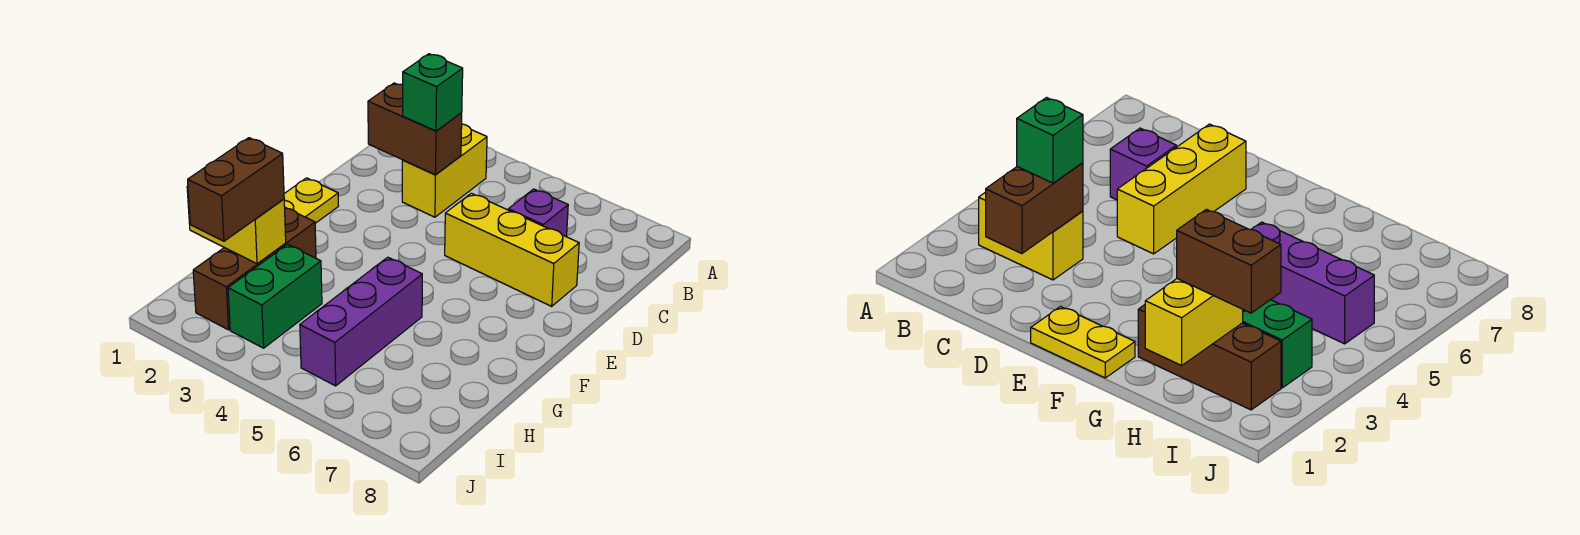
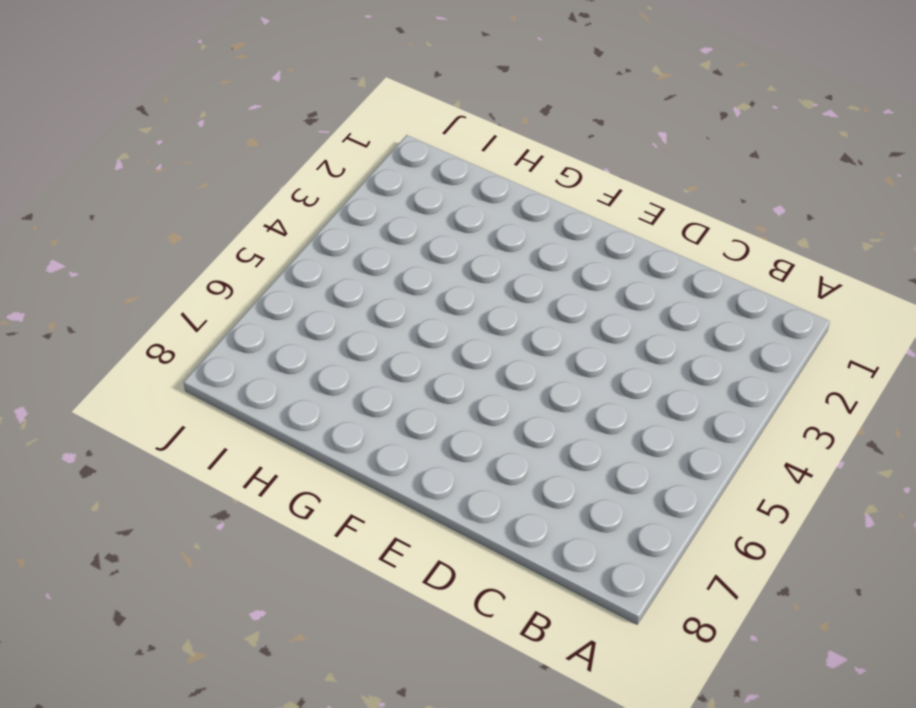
none -> yellow 1x2 brick [402,124,487,217]
none -> purple 1x1 brick [508,189,568,237]

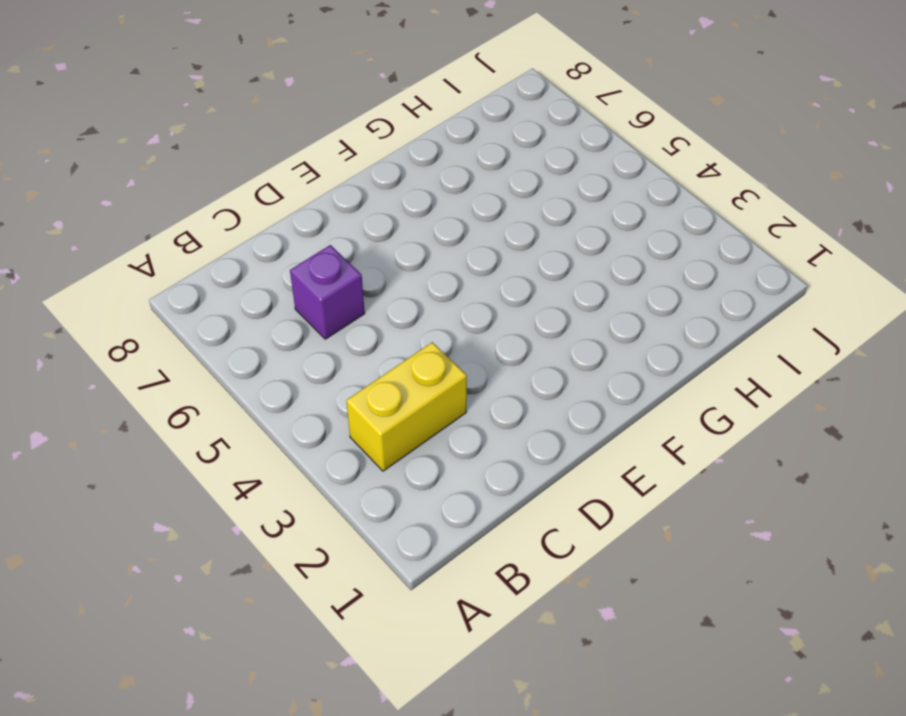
none -> yellow 1x3 brick [445,193,579,306]
none -> yellow 1x2 plate [284,178,338,223]

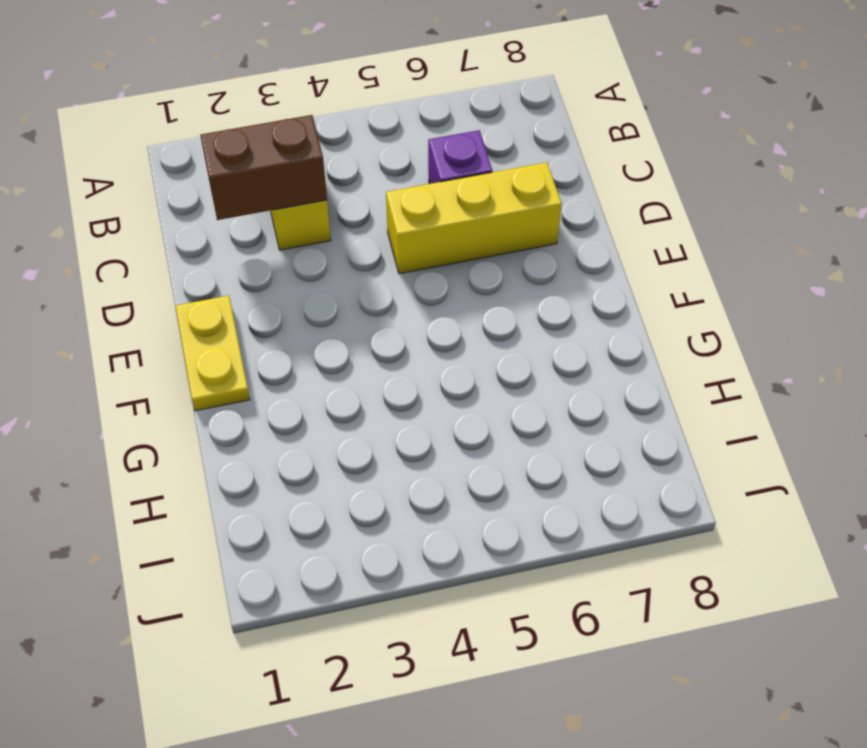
none -> brown 1x3 brick [193,208,316,330]
none -> purple 1x3 brick [300,257,422,386]

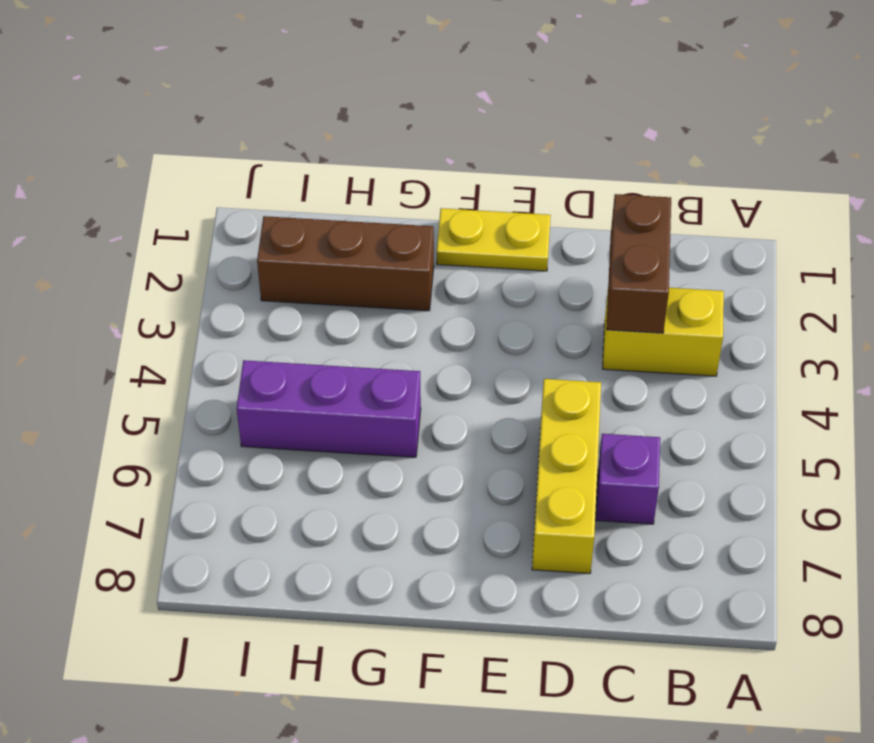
none -> green 1x2 brick [228,244,322,348]
none -> yellow 1x2 brick [187,186,286,264]

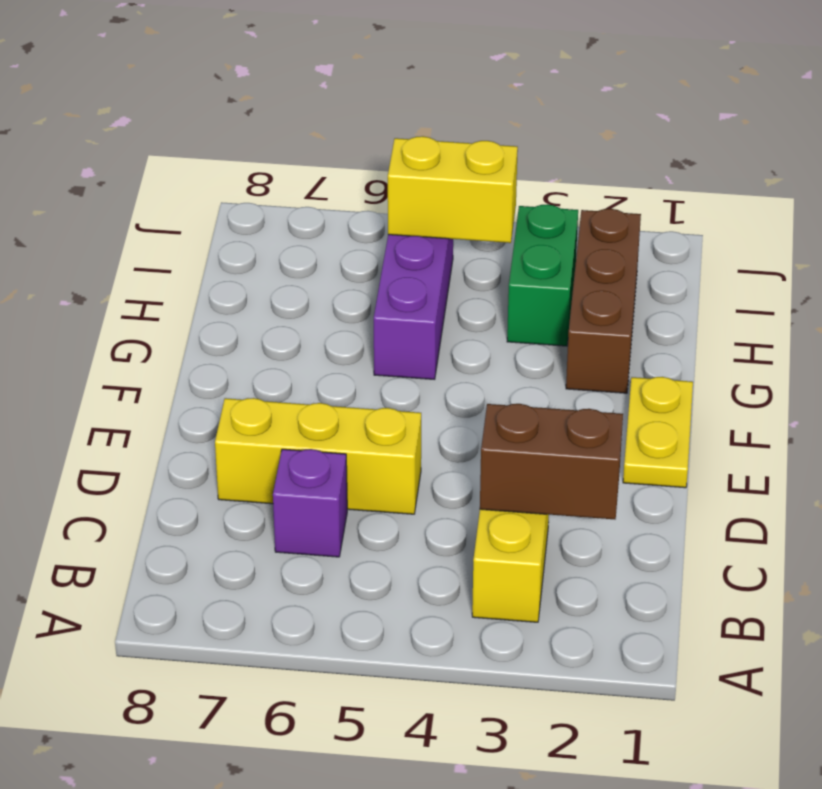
yellow 1x2 brick [388,136,518,243] -> yellow 1x2 brick moved to [187,186,286,264]
none -> green 1x1 brick [403,54,463,131]
none -> brown 1x2 brick [188,138,284,241]

